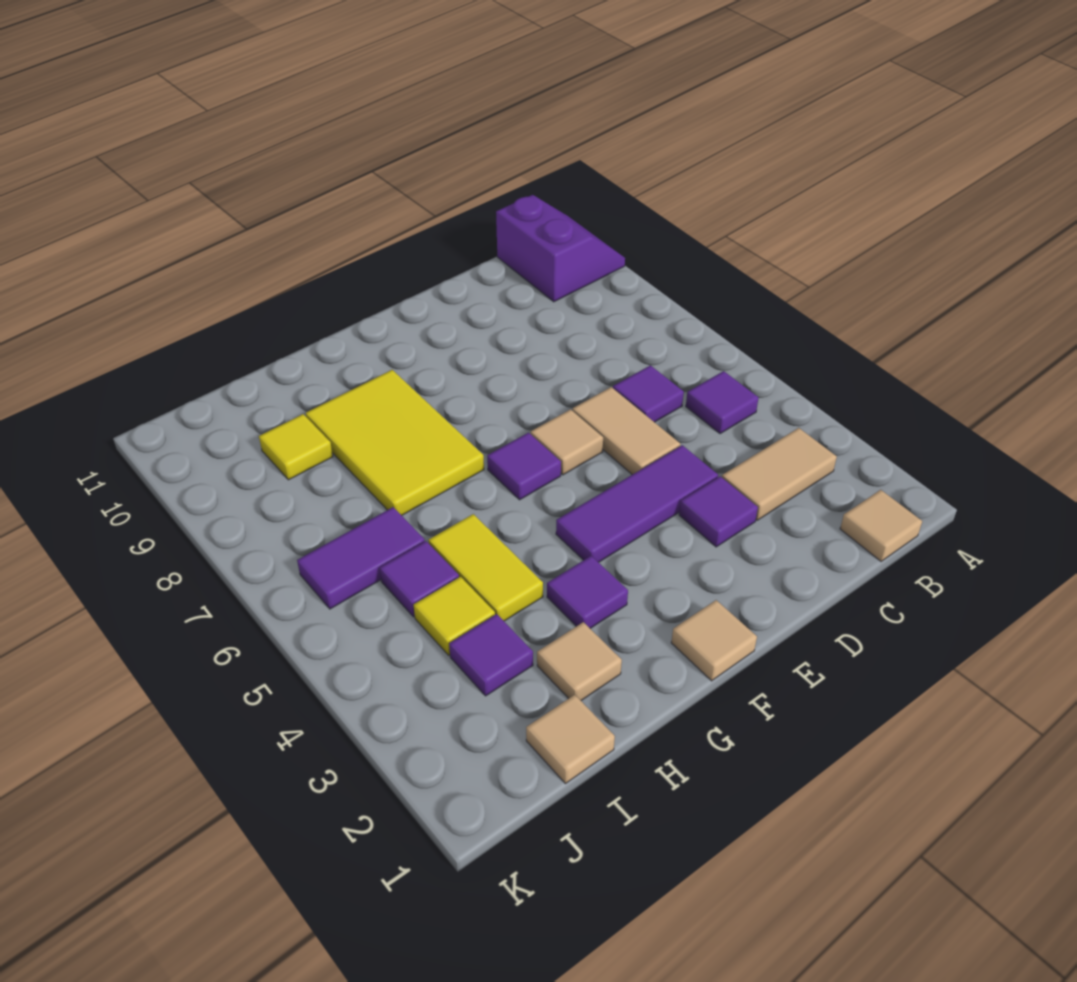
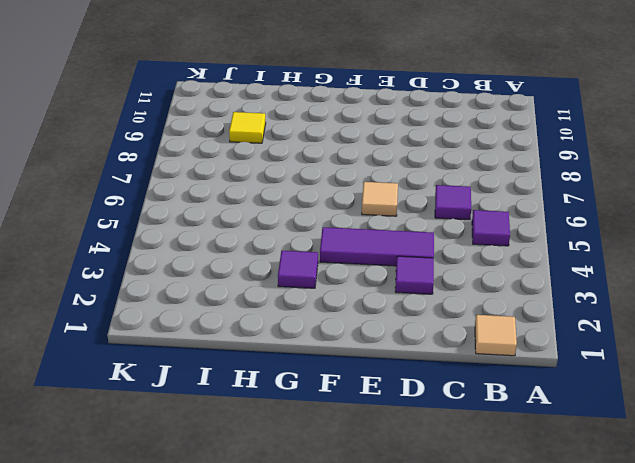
none -> purple 2x2 slope [496,195,625,302]
none -> tan 1x2 tile [722,428,837,520]
none -> tan 1x2 tile [572,387,680,475]

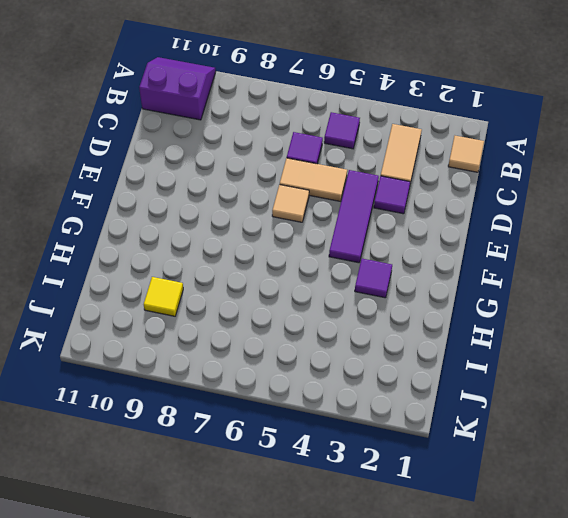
none -> tan 1x1 tile [671,600,757,681]
none -> purple 1x1 tile [487,433,561,500]
none -> yellow 2x3 tile [306,370,484,515]

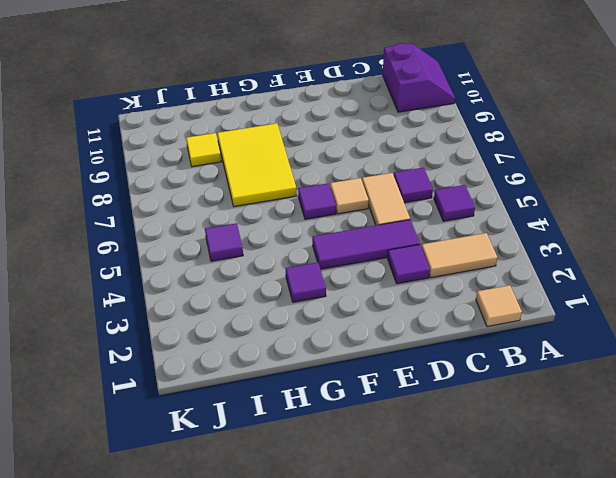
none -> tan 1x1 tile [671,600,757,681]
none -> tan 1x1 tile [537,622,622,700]
none -> yellow 1x2 tile [429,514,543,621]

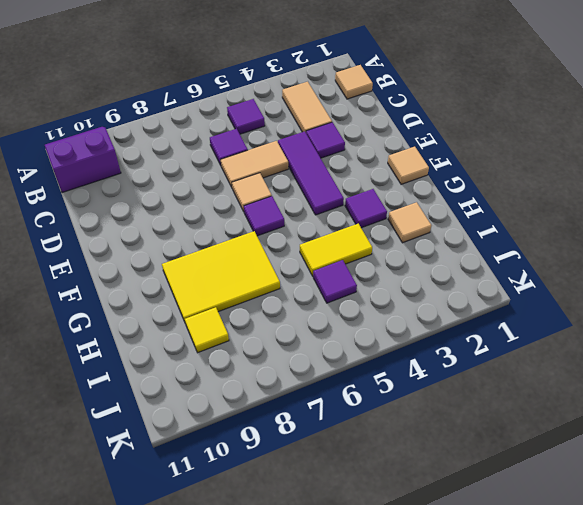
none -> tan 1x1 tile [526,695,615,784]
none -> purple 1x1 tile [449,614,533,696]
none -> yellow 1x1 tile [414,577,495,655]

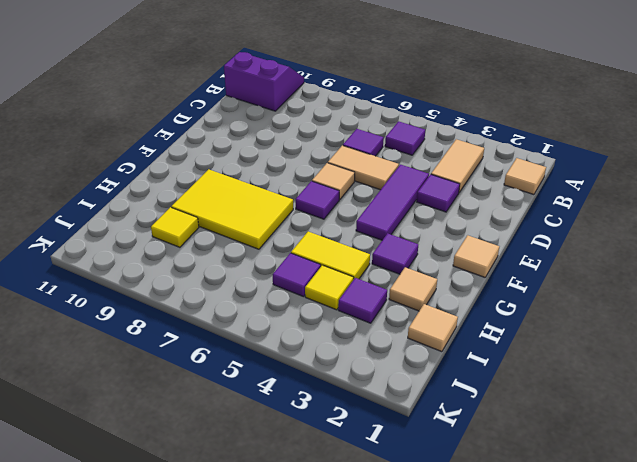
none -> purple 1x2 tile [297,507,425,609]

